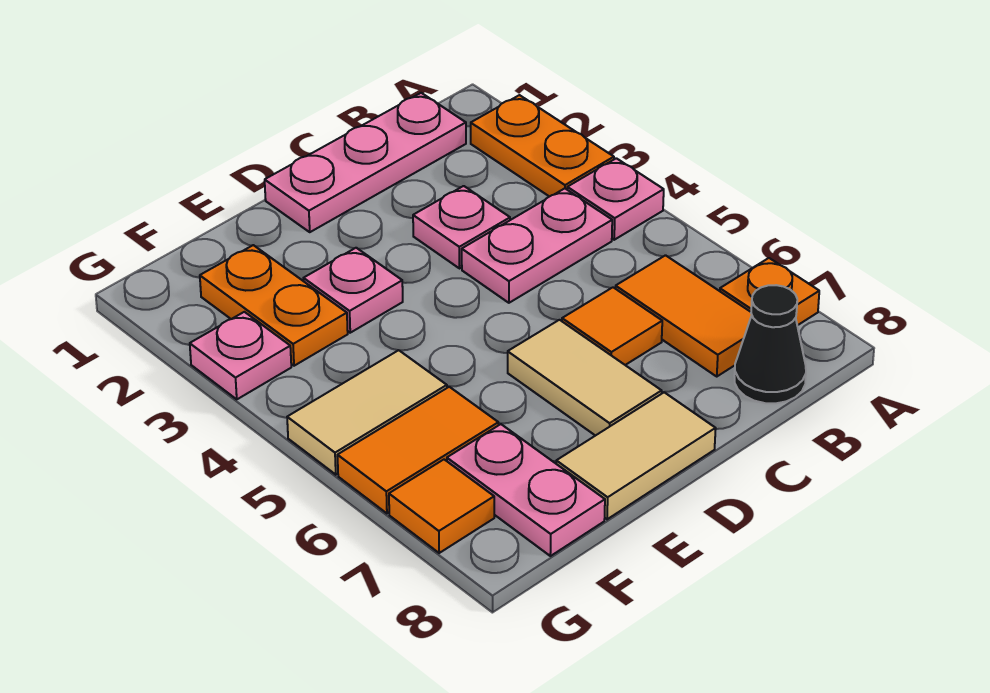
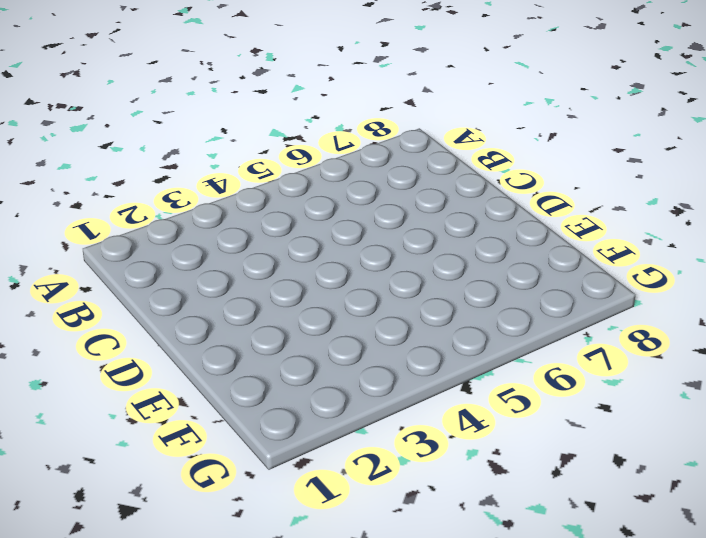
none -> orange 1x2 plate [471,95,614,197]
none -> pink 1x1 plate [567,158,664,240]
none -> orange 1x1 plate [720,258,819,325]

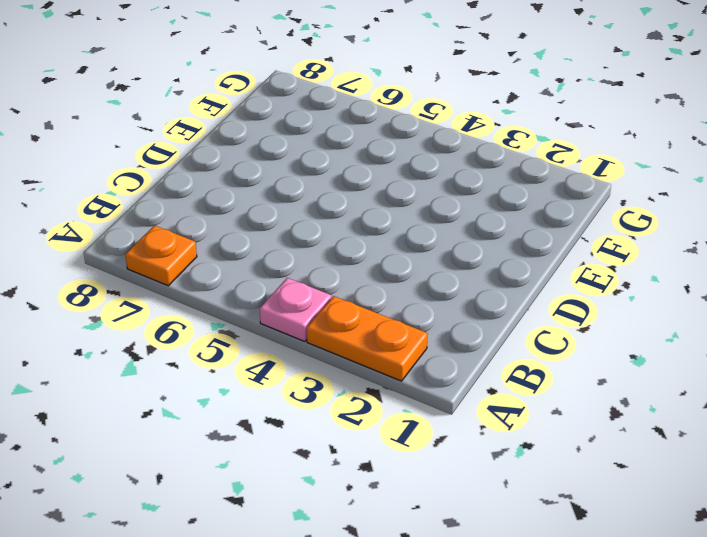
none -> pink 1x3 plate [265,93,466,232]
none -> pink 1x2 plate [462,188,612,303]
none -> orange 1x2 tile [616,255,752,376]

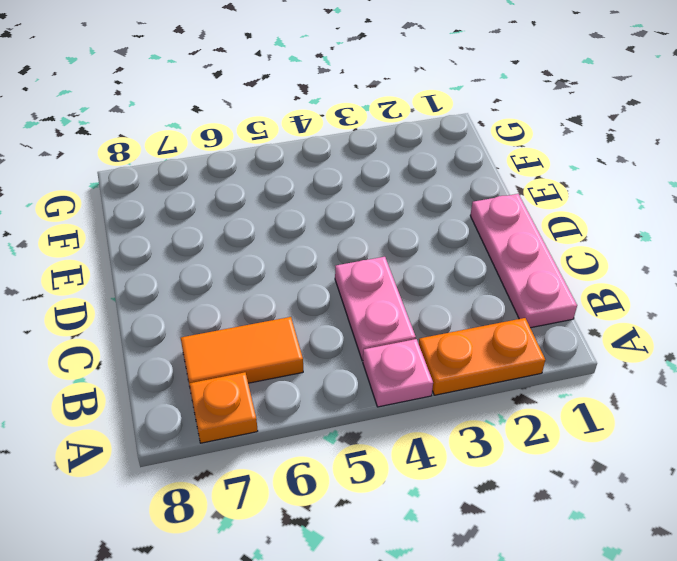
none -> black 1x1 cone [734,285,806,403]
none -> pink 1x1 plate [413,186,510,268]
none -> orange 1x1 tile [562,287,662,365]

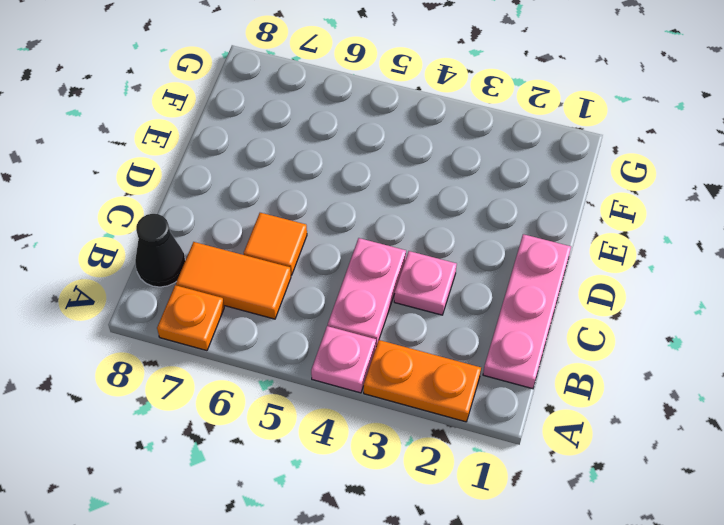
none -> tan 1x2 tile [508,320,662,436]
none -> tan 1x2 tile [556,392,716,519]
none -> pink 1x1 plate [304,248,403,333]

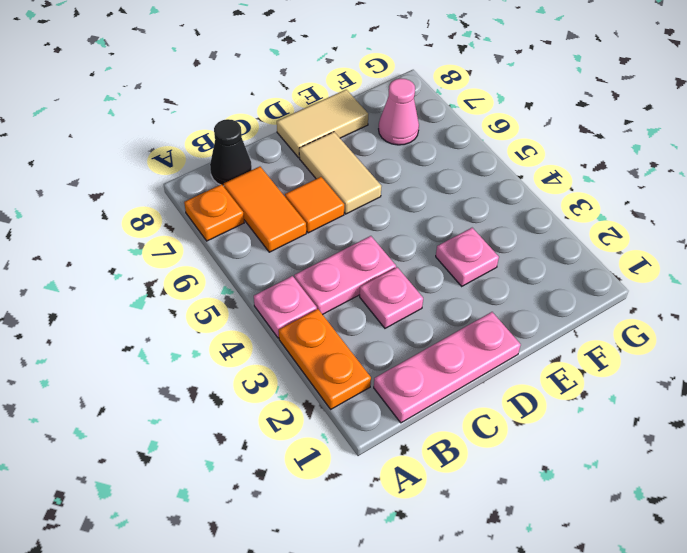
pink 1x1 cone [379,79,419,145] -> pink 1x2 plate [447,424,605,556]
none -> orange 1x2 plate [200,245,348,366]
none -> tan 1x2 tile [287,350,447,475]
none -> orange 1x2 tile [337,387,498,513]

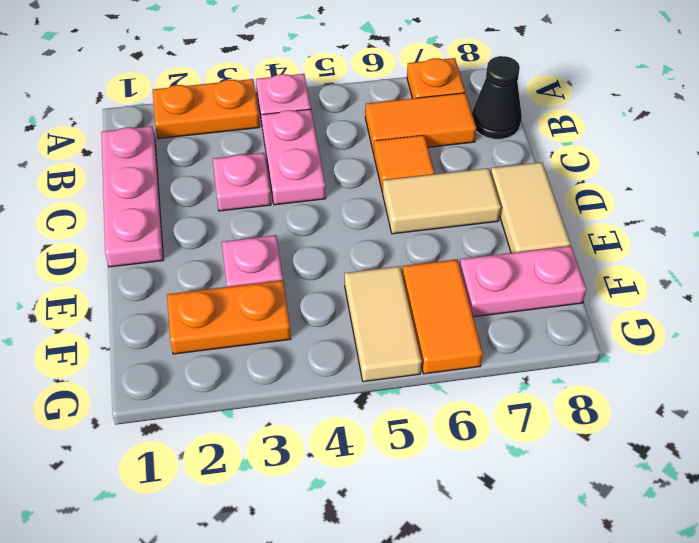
none -> pink 1x1 plate [190,312,291,399]
none -> orange 1x1 tile [389,460,494,553]

